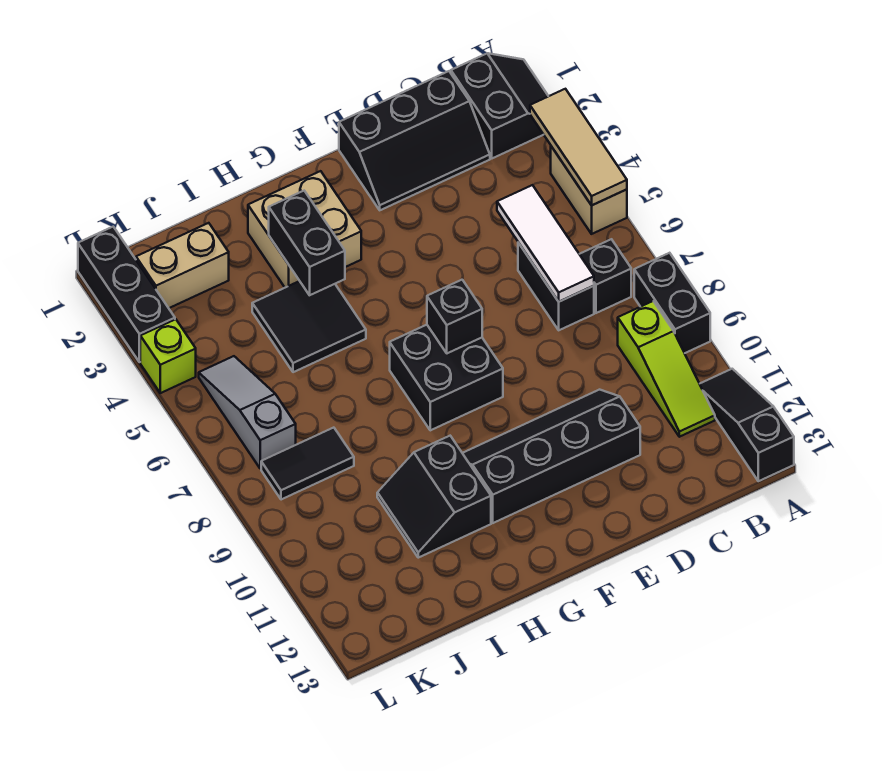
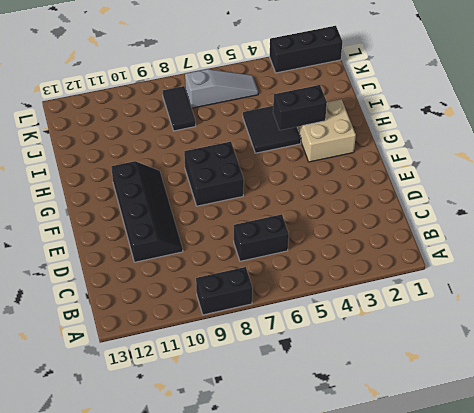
none -> black 2x2 slope [451,53,548,158]
none -> tan 1x2 brick [551,146,627,234]
none -> black 1x3 slope [700,369,794,481]

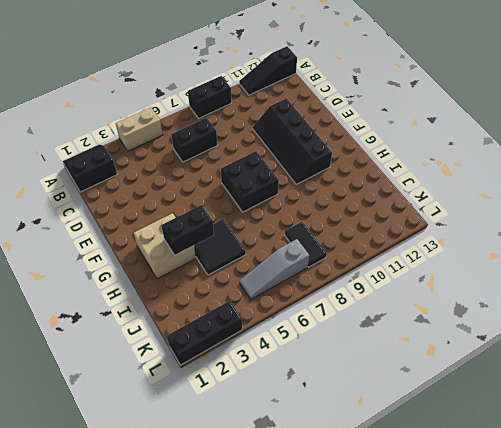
none -> black 1x1 brick [580,239,631,313]
none -> lime 1x3 slope [618,301,715,437]
none -> black 2x3 slope [339,71,490,210]

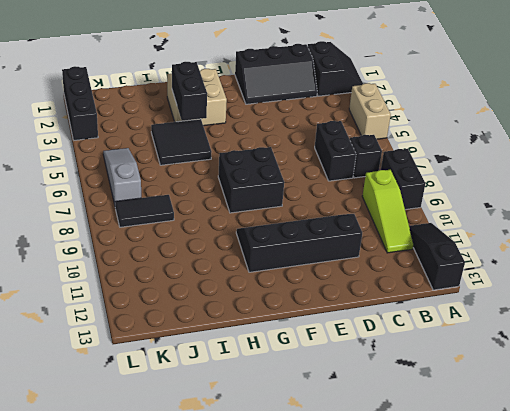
none -> black 2x2 slope [377,436,491,558]
none -> tan 1x2 brick [136,223,229,308]
none -> lime 1x1 brick [140,319,196,393]

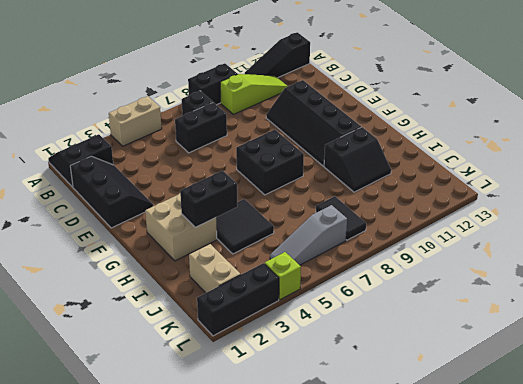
none -> tan 1x3 tile [530,89,627,205]
none -> white 1x3 tile [497,185,594,302]
none -> black 1x1 brick [427,280,482,353]

